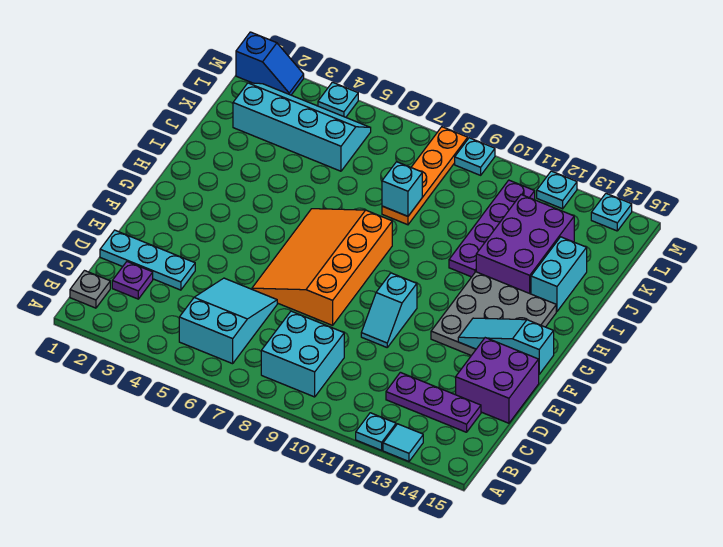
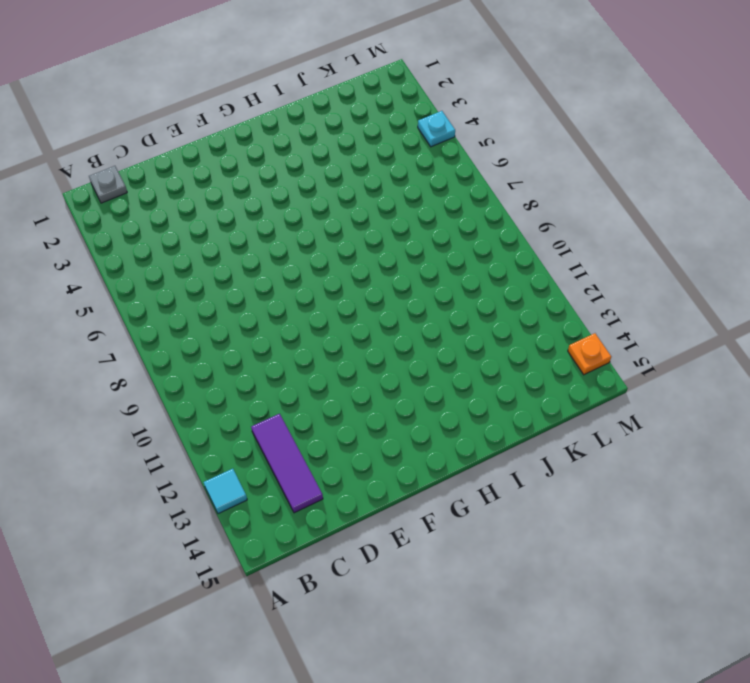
purple 1x3 tile [251,414,323,513] -> purple 1x3 plate [386,372,481,432]
orange 1x1 plate [568,333,611,375] -> cyan 1x1 plate [591,194,632,231]
none -> cyan 1x1 plate [356,413,396,450]
none -> cyan 2x3 slope [179,278,277,364]
none -> cyan 2x2 brick [261,311,344,397]

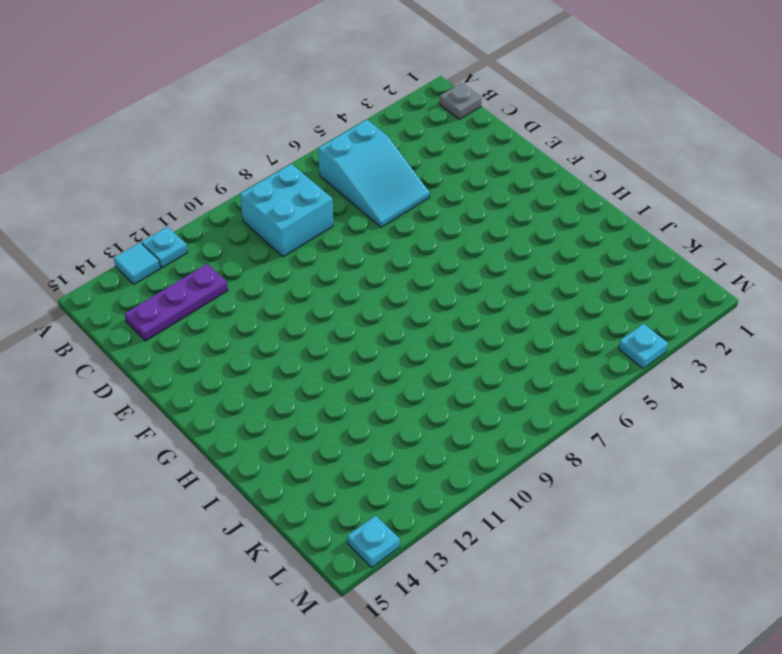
none -> purple 1x1 plate [112,262,153,299]
none -> cyan 1x3 plate [100,230,195,290]
none -> purple 2x2 brick [456,338,539,423]

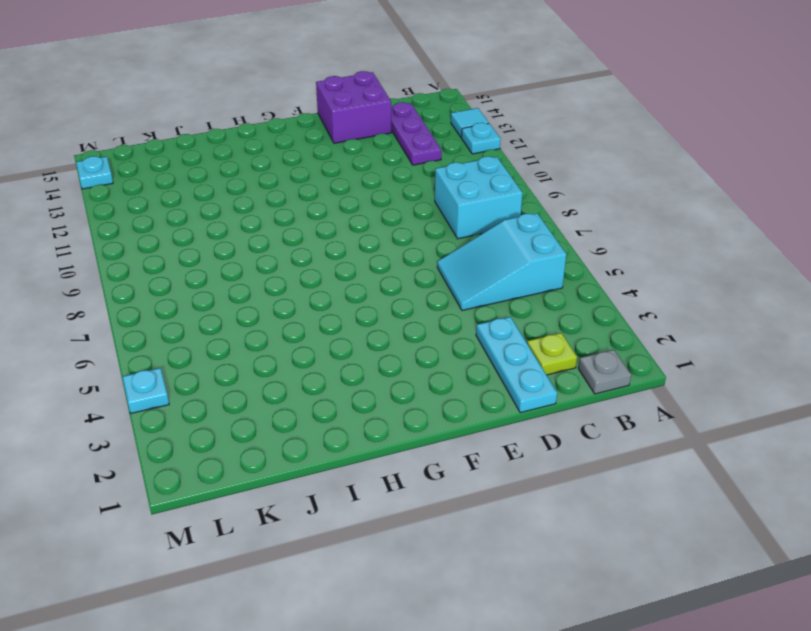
lime 1x1 plate [527,333,577,375] -> purple 1x1 plate [112,262,153,299]
none -> orange 3x4 slope [252,209,392,325]
none -> cyan 1x2 slope [361,273,417,347]
none -> grey 3x3 plate [431,272,556,356]

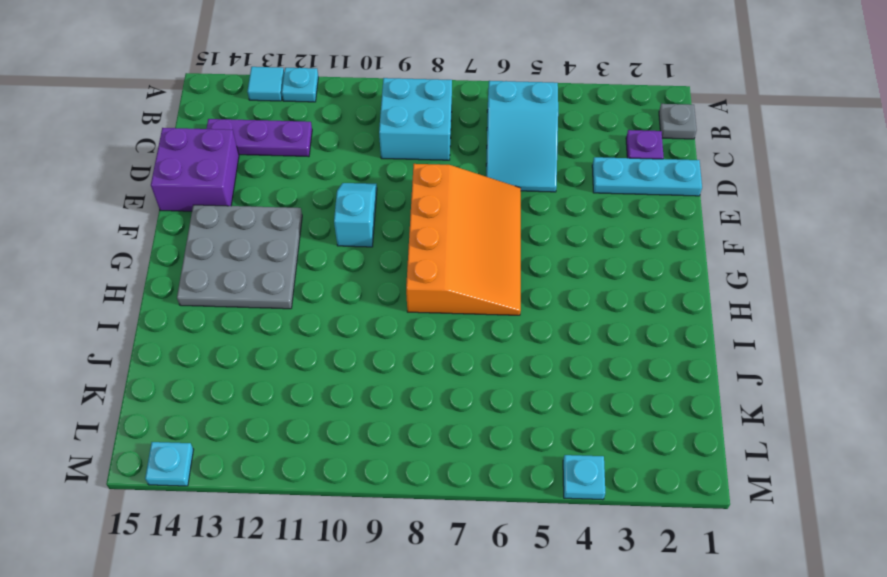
none -> purple 1x4 plate [449,180,535,277]
none -> purple 2x3 brick [476,195,574,294]
none -> cyan 1x2 brick [531,237,587,311]

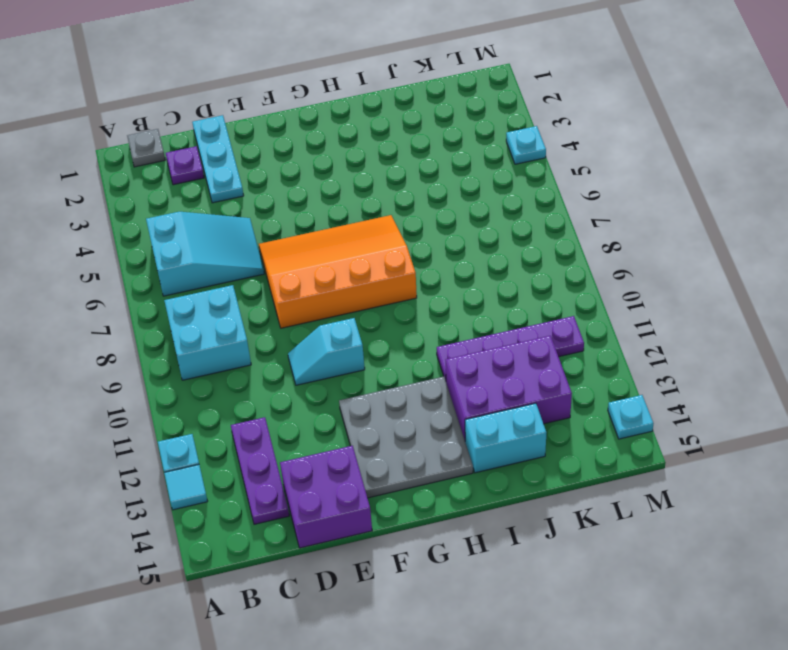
none -> orange 1x4 plate [382,127,468,225]
none -> cyan 2x4 slope [233,83,371,171]
none -> blue 1x2 slope [236,32,304,95]

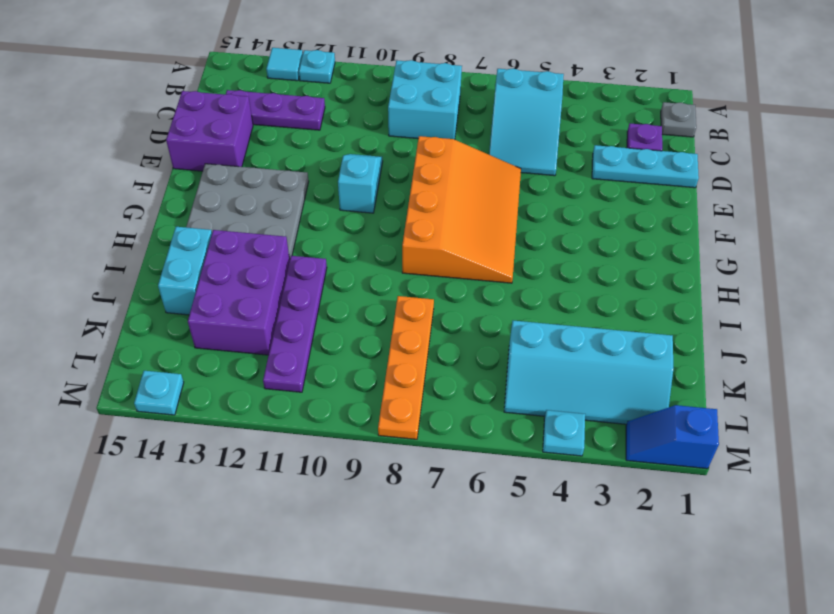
none -> cyan 1x1 plate [455,138,495,175]
none -> cyan 1x1 plate [537,171,577,209]
none -> cyan 1x3 slope [458,318,554,374]

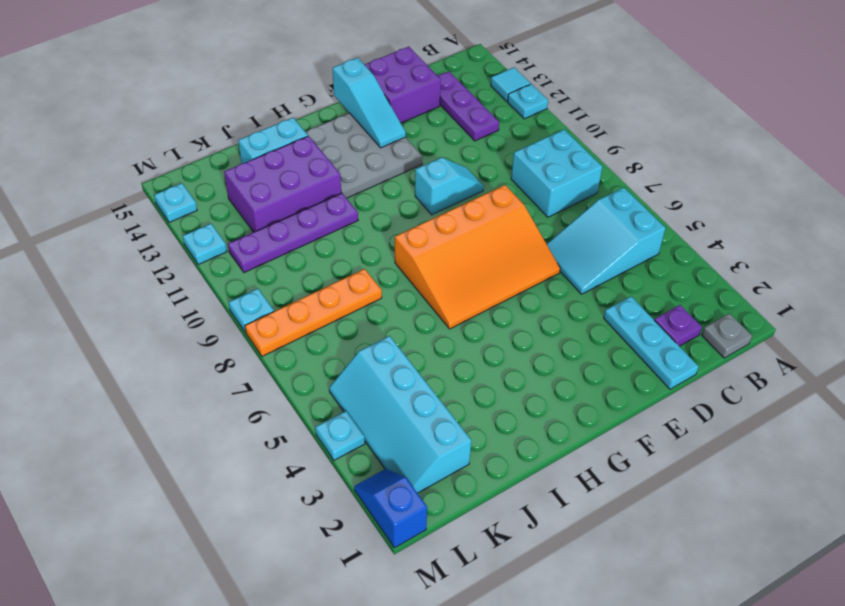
none -> cyan 1x1 brick [382,162,422,216]

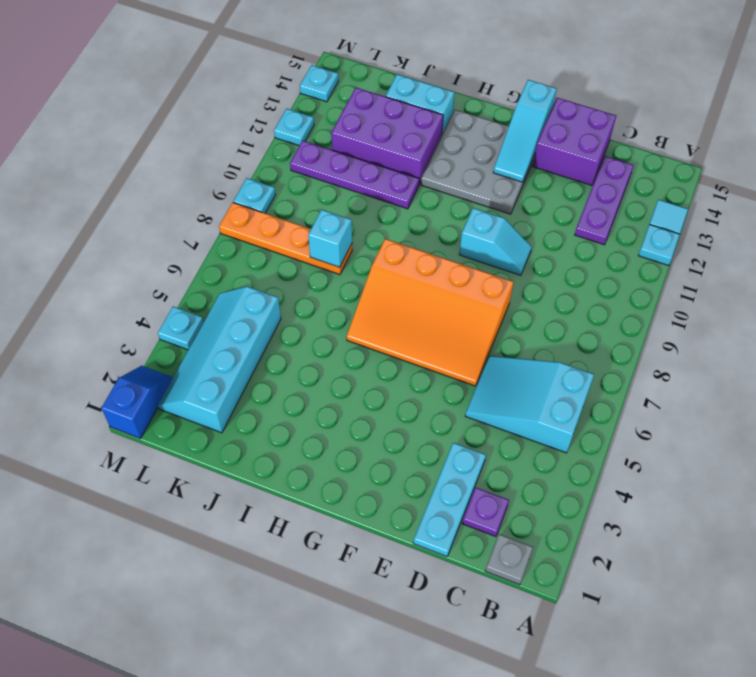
none -> cyan 2x2 brick [261,311,344,397]

